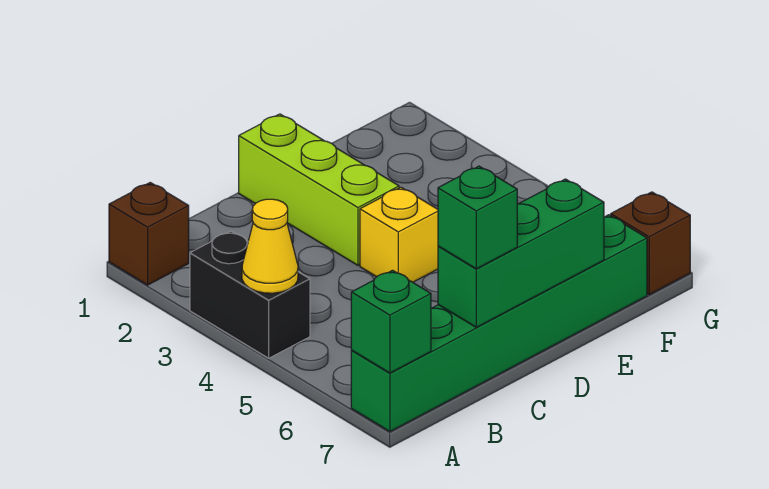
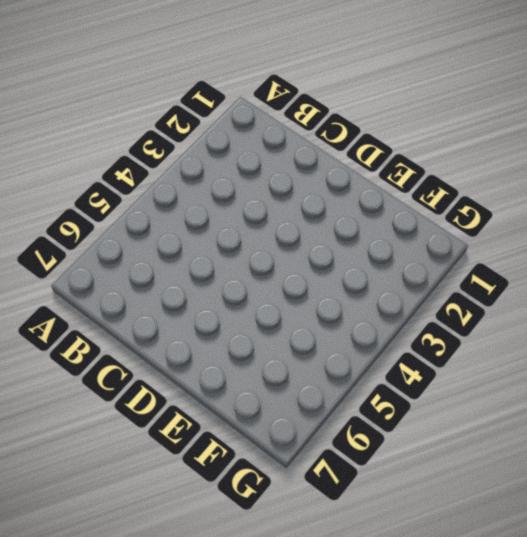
none -> brown 1x1 brick [109,183,189,285]
none -> black 1x2 brick [190,231,310,358]

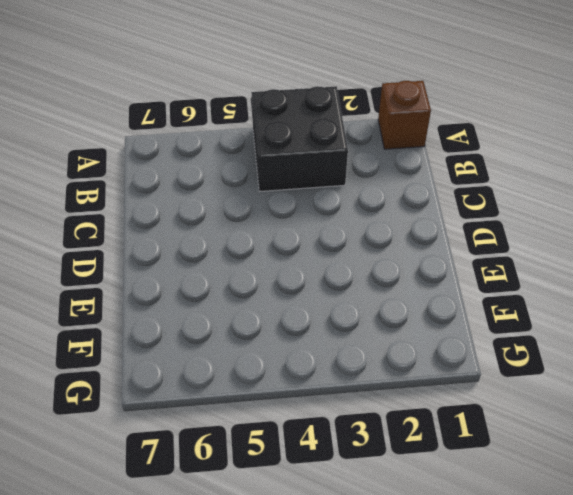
black 2x2 brick [251,86,348,192] -> black 1x2 brick [190,231,310,358]
none -> green 1x6 brick [351,215,647,432]
none -> lime 1x3 brick [239,114,399,265]

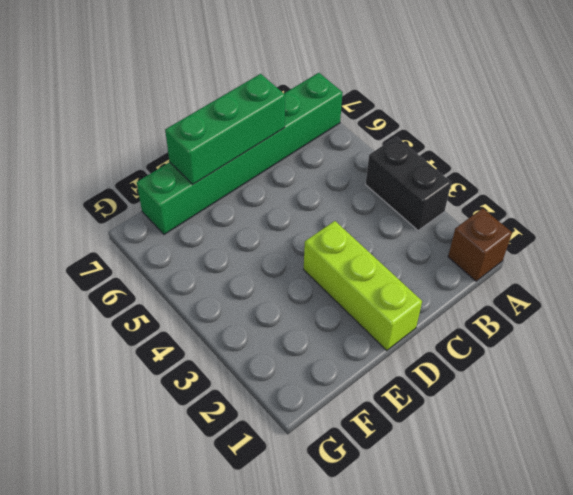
none -> yellow 1x1 brick [360,187,438,282]
none -> brown 1x1 brick [611,192,690,295]

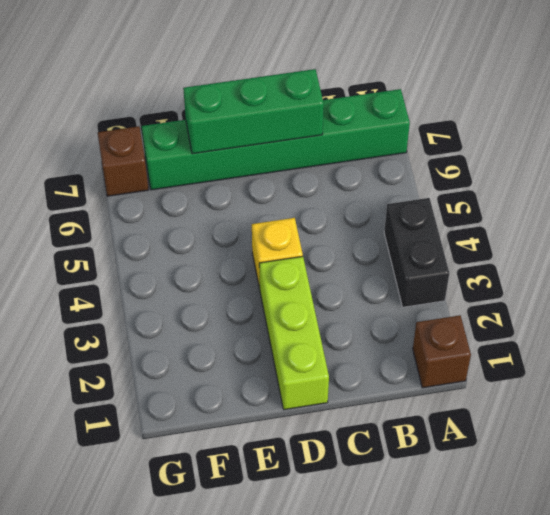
none -> yellow 1x1 cone [242,199,298,293]
none -> green 1x1 brick [351,270,431,373]

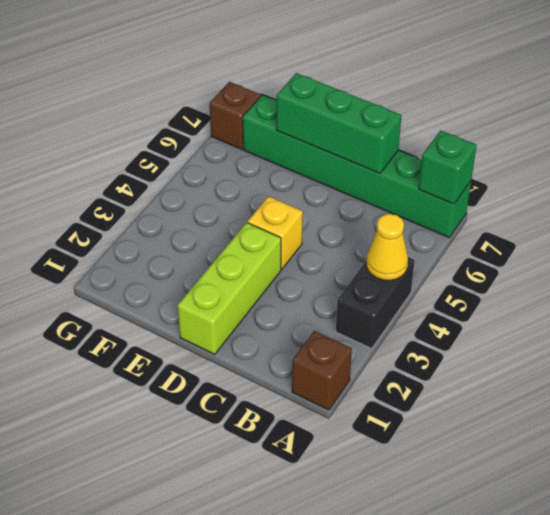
none -> green 1x1 brick [438,166,517,269]

